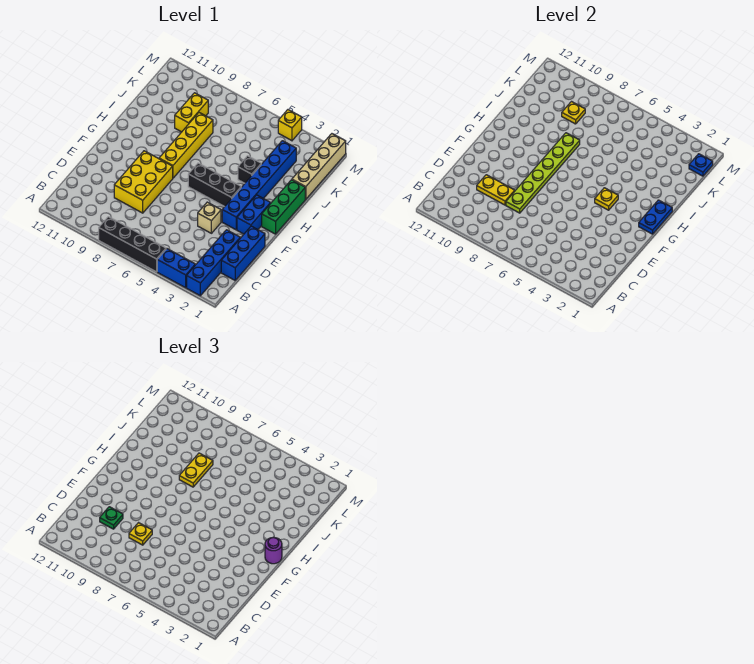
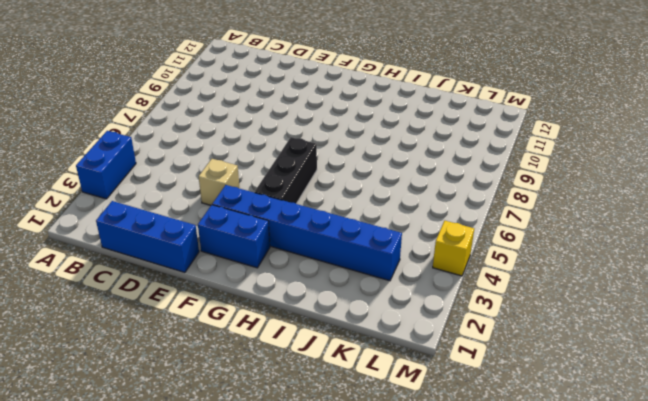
none -> blue 1x4 brick [187,230,240,296]
none -> black 1x4 brick [99,217,166,272]
none -> yellow 2x3 brick [114,151,173,213]

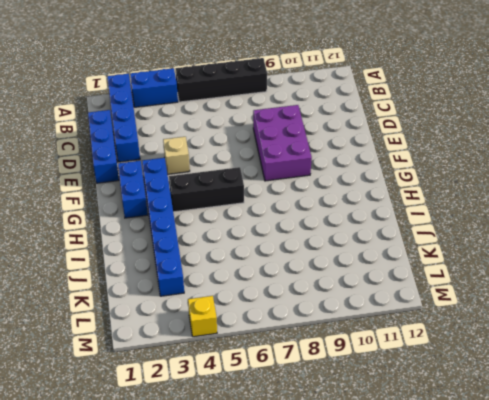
purple 2x3 brick [253,105,312,181] -> yellow 2x3 brick [114,151,173,213]
none -> green 1x3 brick [262,180,305,234]
none -> yellow 1x4 brick [159,113,213,178]
none -> black 1x1 brick [238,156,261,183]

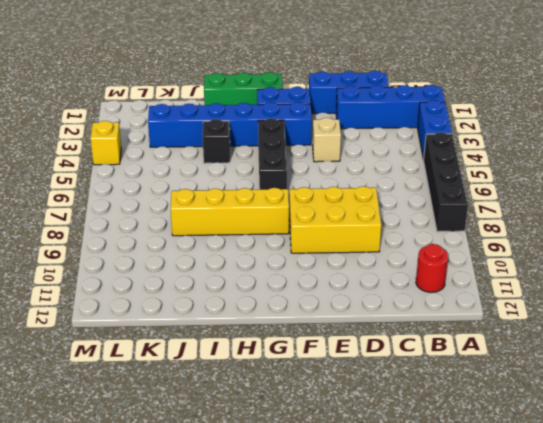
red 1x1 round brick [416,244,448,292] -> none
none -> tan 1x4 brick [292,134,346,199]
none -> yellow 1x2 brick [175,93,208,132]
none -> lime 1x6 plate [506,133,580,213]

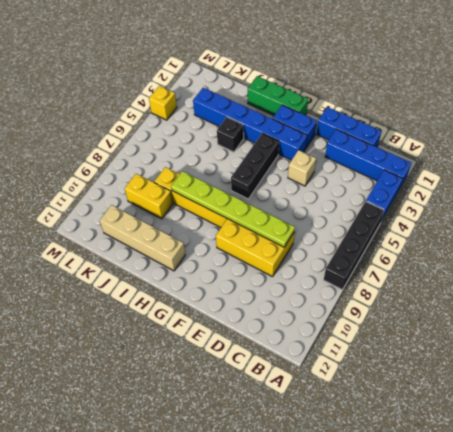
tan 1x4 brick [100,205,185,271] -> tan 1x4 brick moved to [292,134,346,199]
none -> yellow 1x2 plate [477,175,515,205]
none -> blue 1x2 plate [639,200,672,234]
none -> yellow 1x1 plate [595,188,618,210]

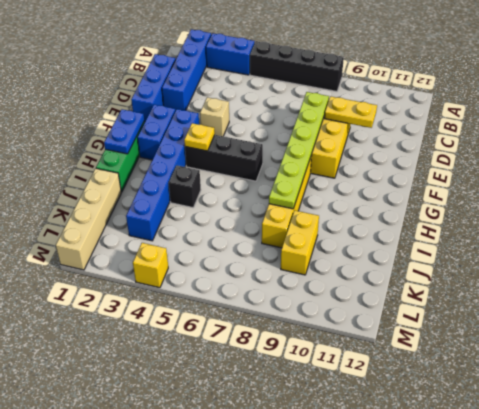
none -> yellow 1x1 plate [562,102,585,124]
none -> blue 1x1 plate [689,154,713,176]
none -> yellow 1x1 plate [129,523,152,545]

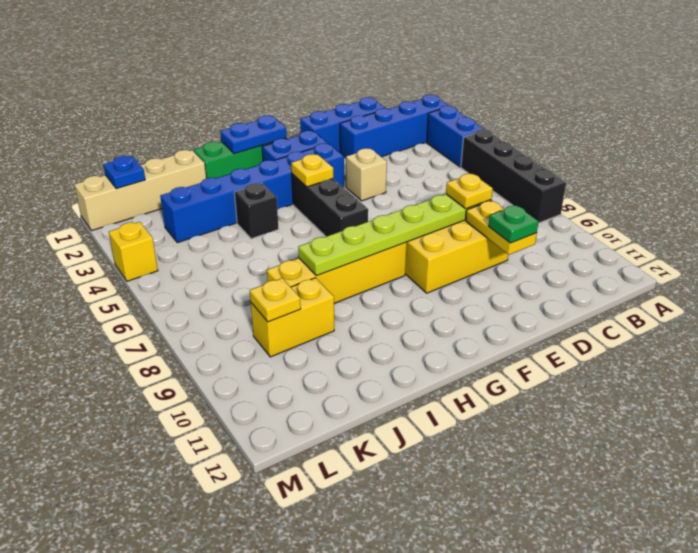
none -> purple 1x1 round brick [265,537,282,564]
none -> yellow 1x2 plate [179,453,213,487]

